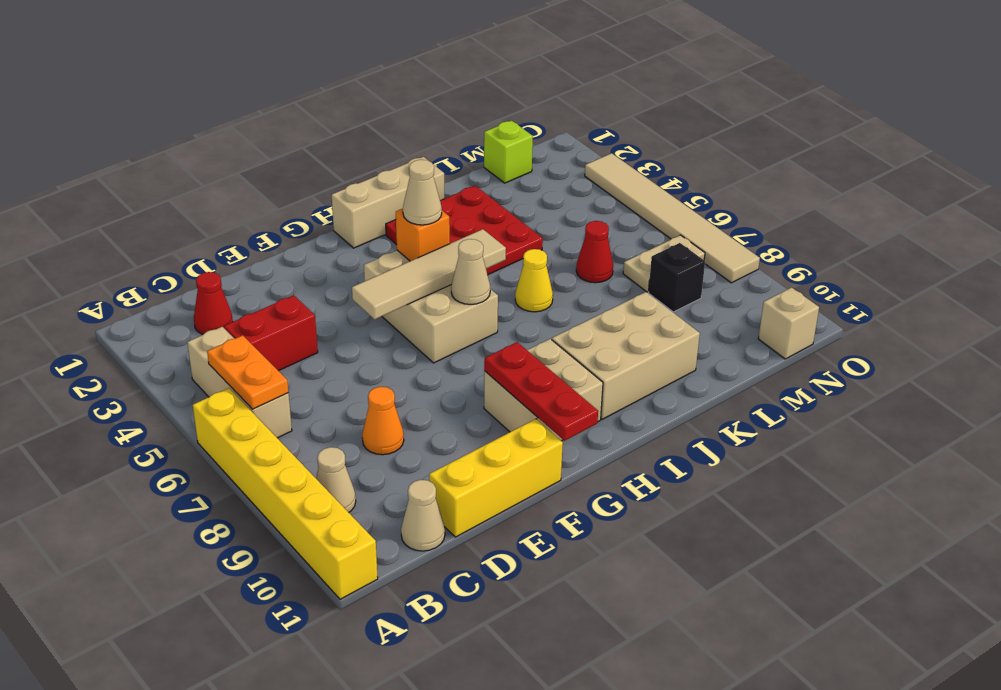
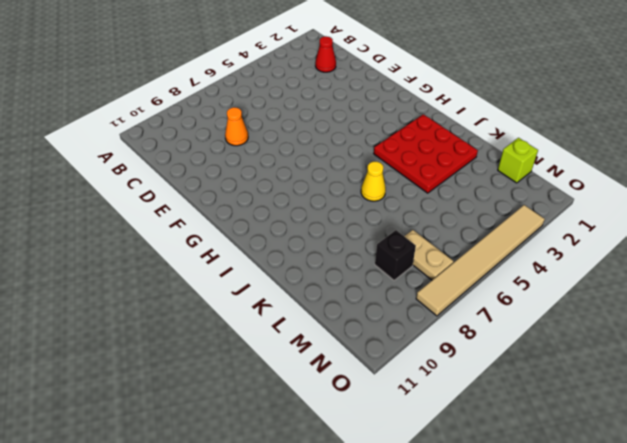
none -> yellow 1x6 brick [193,388,378,599]
none -> tan 1x3 brick [187,327,292,438]
none -> tan 1x1 cone [316,447,356,512]

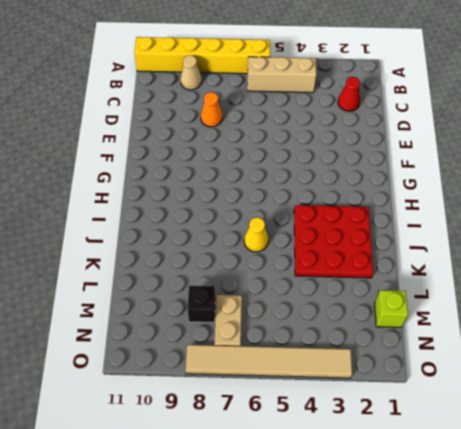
none -> red 1x2 brick [224,295,318,371]
none -> tan 1x1 cone [401,480,445,551]
none -> yellow 1x3 brick [429,419,563,537]

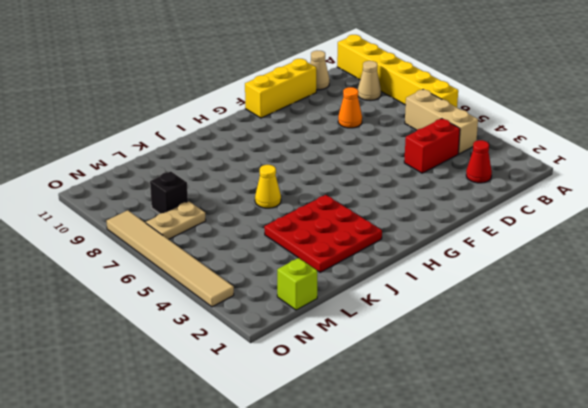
none -> tan 2x3 brick [364,250,498,363]
none -> tan 2x2 brick [484,339,603,441]
none -> tan 1x3 brick [332,157,444,248]

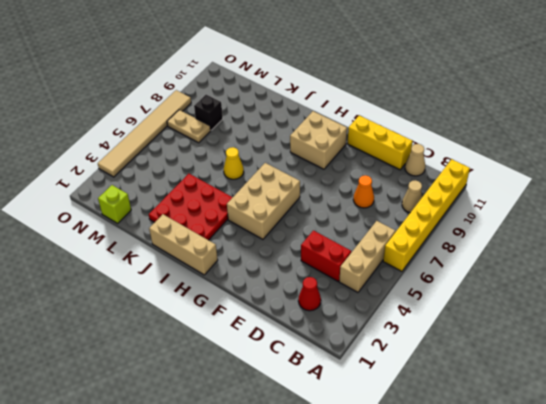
none -> tan 2x3 brick [552,292,700,419]
none -> red 1x1 cone [576,221,613,283]
none -> tan 1x1 brick [758,288,819,359]

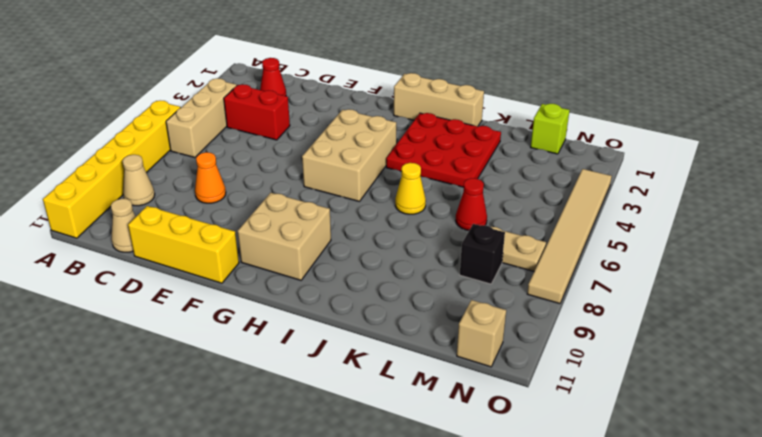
none -> tan 2x3 brick [552,292,700,419]
none -> orange 1x2 plate [207,335,288,409]
none -> tan 1x4 tile [352,229,506,319]

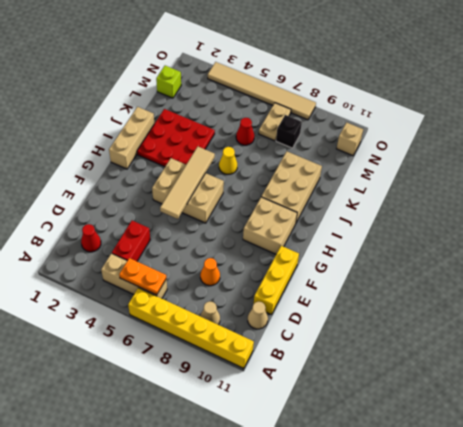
none -> red 1x3 plate [484,342,598,441]
none -> orange 1x1 brick [396,209,450,261]
none -> tan 1x1 cone [451,239,490,304]

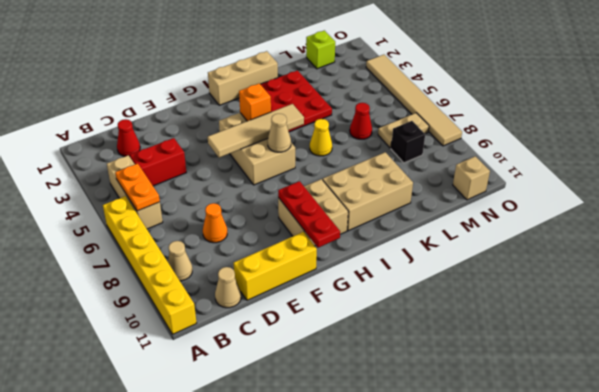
none -> tan 1x1 cone [403,160,442,225]

